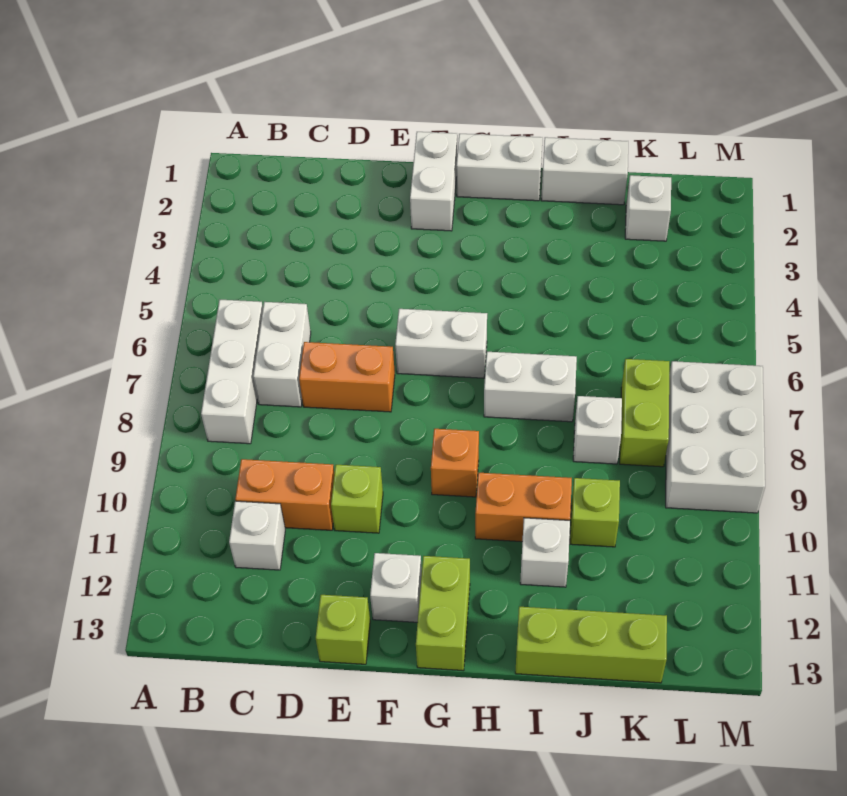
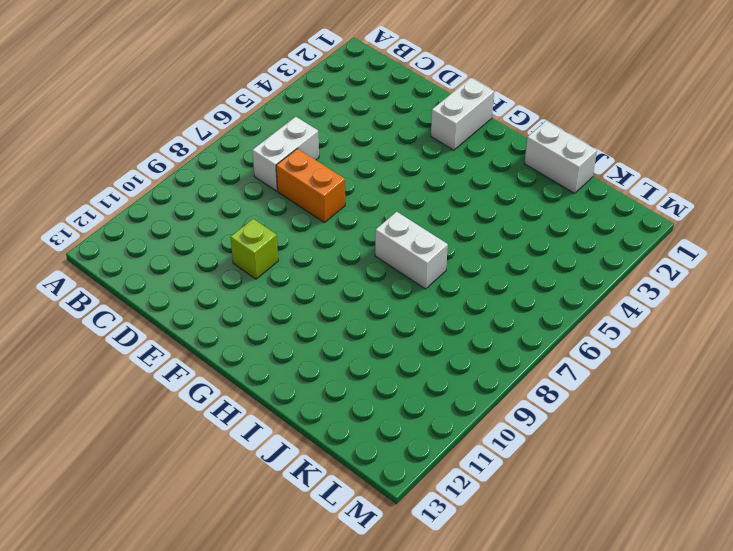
none -> white 1x3 brick [201,300,263,444]
none -> orange 1x2 brick [235,459,335,530]
none -> white 1x1 brick [229,501,285,570]

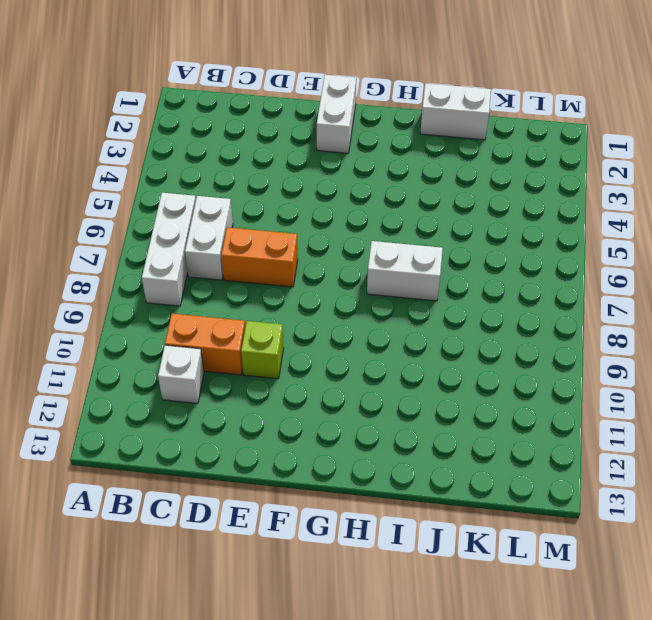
none -> lime 1x1 brick [316,595,370,664]
none -> white 1x2 brick [395,309,487,378]
none -> white 1x1 brick [370,553,422,622]

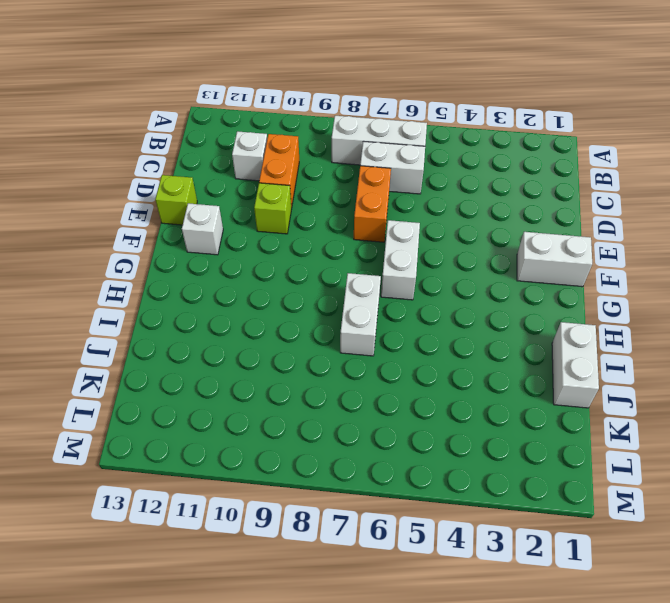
none -> white 1x2 brick [456,134,543,201]
none -> orange 1x1 brick [431,429,479,497]
none -> lime 1x2 brick [416,556,470,671]

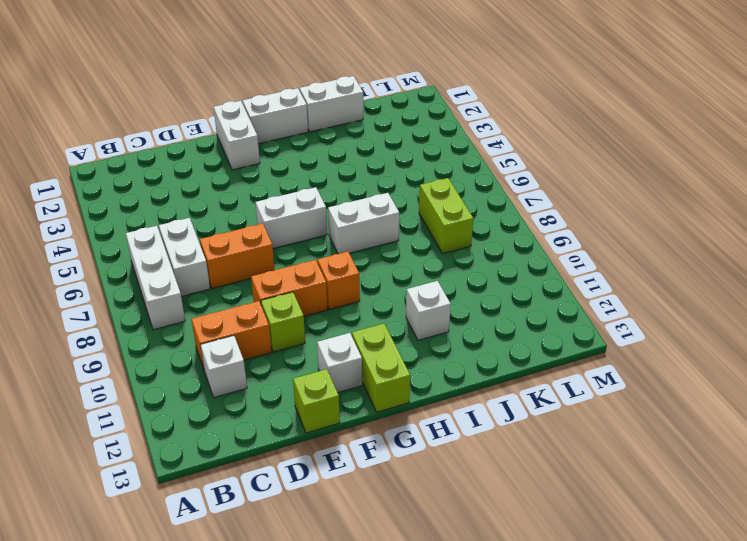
orange 1x2 brick [251,260,327,316] -> orange 1x2 brick moved to [475,473,572,542]
none -> lime 1x3 brick [515,607,667,683]
none -> white 1x1 brick [573,396,622,464]
none -> lime 1x1 brick [570,478,620,547]

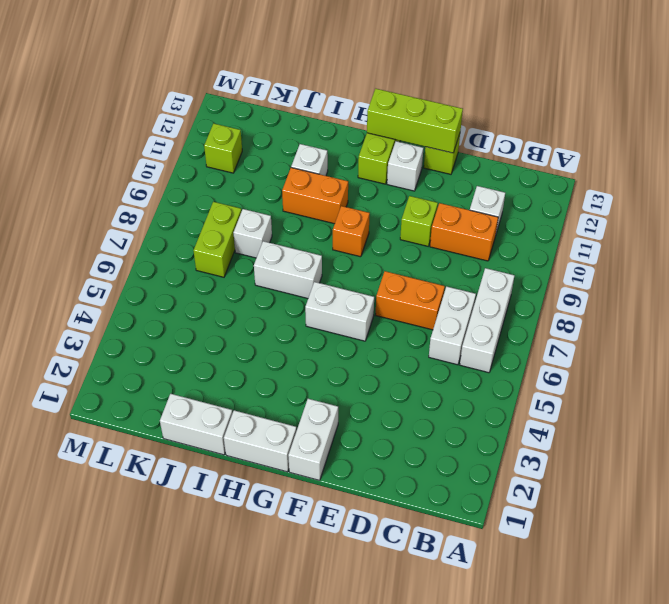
lime 1x3 brick [367,89,463,153] -> lime 1x3 brick moved to [515,607,667,683]
lime 1x1 brick [204,123,242,173] -> lime 1x1 brick moved to [570,478,620,547]
none -> white 1x1 brick [625,175,671,241]
none -> white 2x3 brick [666,361,765,513]

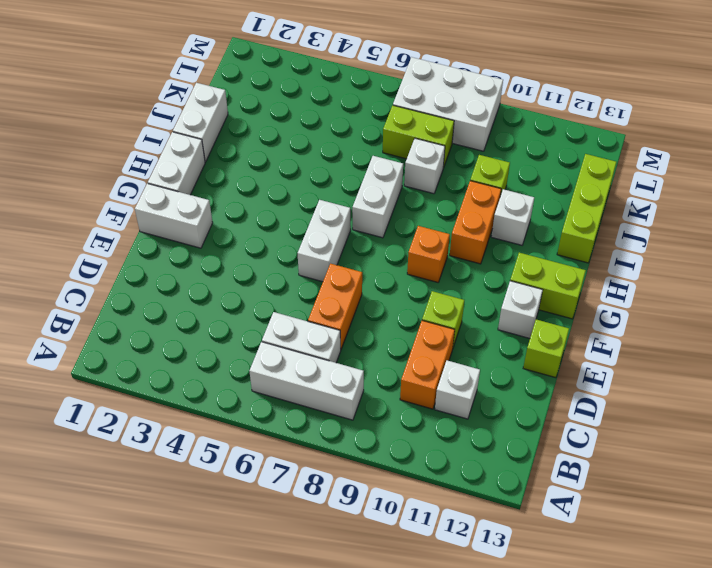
none -> white 1x1 brick [625,175,671,241]

